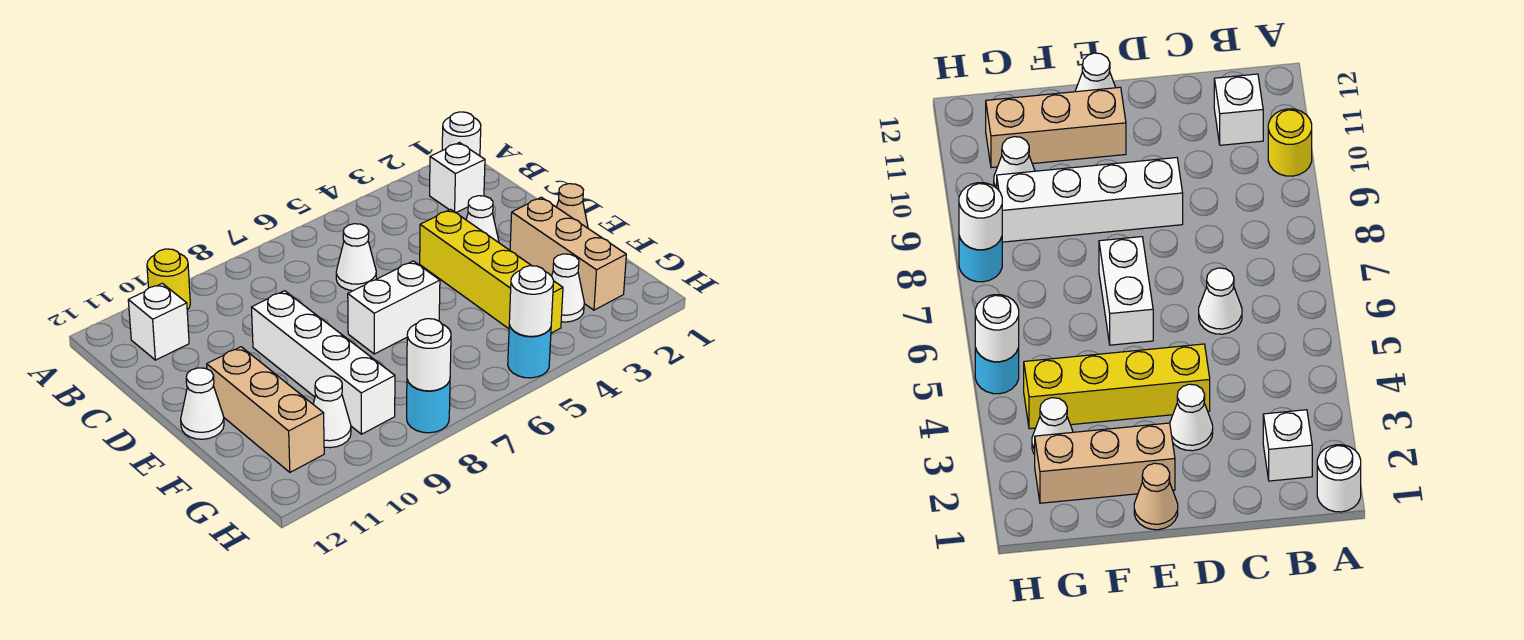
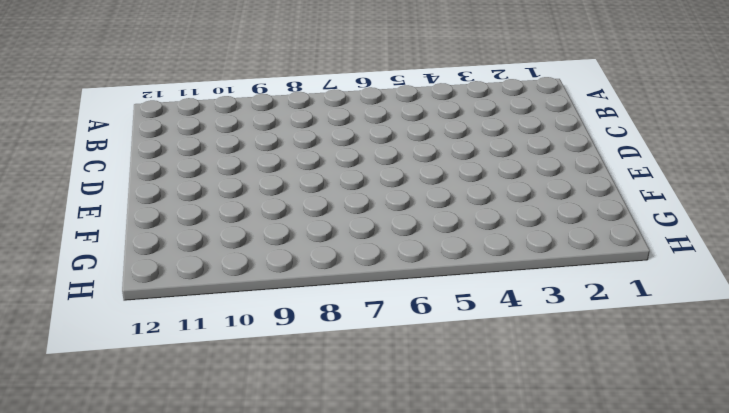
none -> white 1x1 round brick [442,112,481,156]
none -> yellow 1x1 round brick [147,249,190,310]
none -> white 1x1 brick [430,143,485,213]

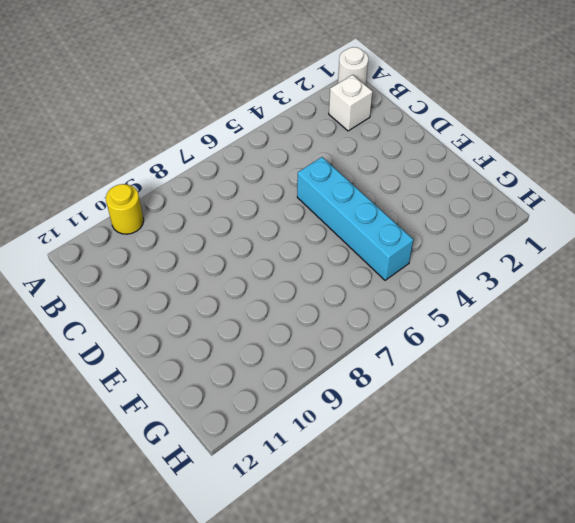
cyan 1x4 brick [297,157,413,280] -> none
none -> white 1x1 brick [128,283,189,360]
none -> white 1x1 cone [336,224,376,291]
none -> white 1x1 cone [466,196,499,243]

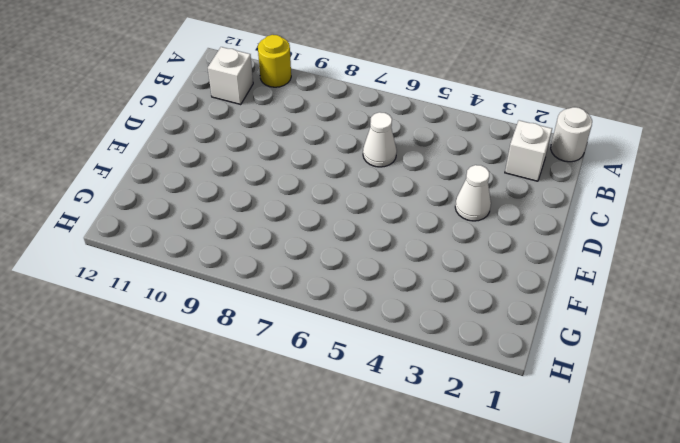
none -> yellow 1x4 brick [420,209,563,333]
none -> white 1x4 brick [251,291,395,434]
none -> tan 1x1 cone [557,184,588,228]

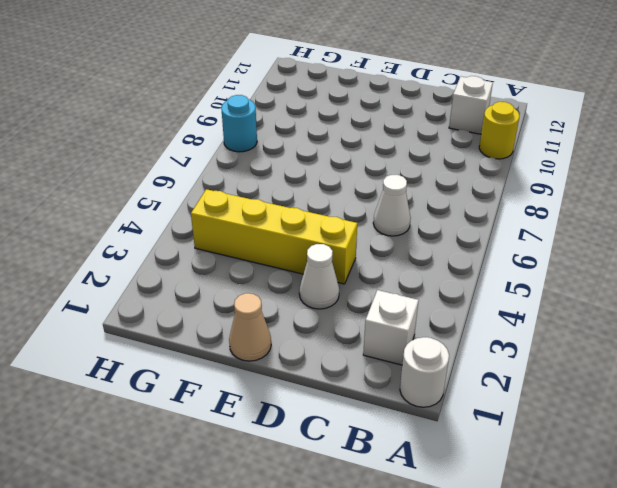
none -> white 1x4 brick [251,291,395,434]
none -> tan 1x3 brick [510,197,626,310]
none -> white 1x2 brick [348,261,440,354]

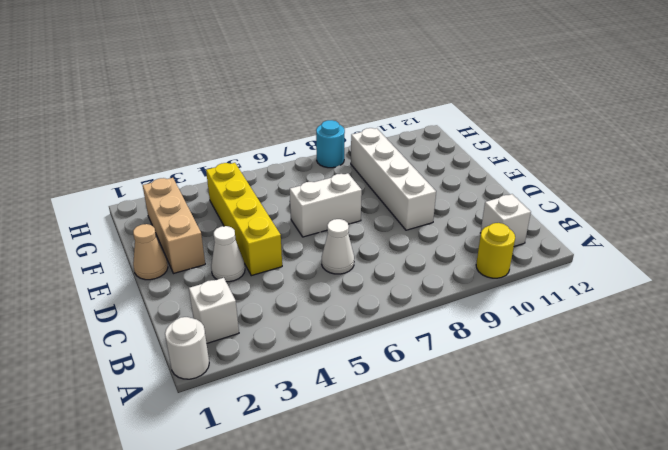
none -> tan 1x3 brick [207,347,324,472]
none -> white 1x1 cone [181,368,224,439]
none -> white 1x1 cone [552,254,584,322]

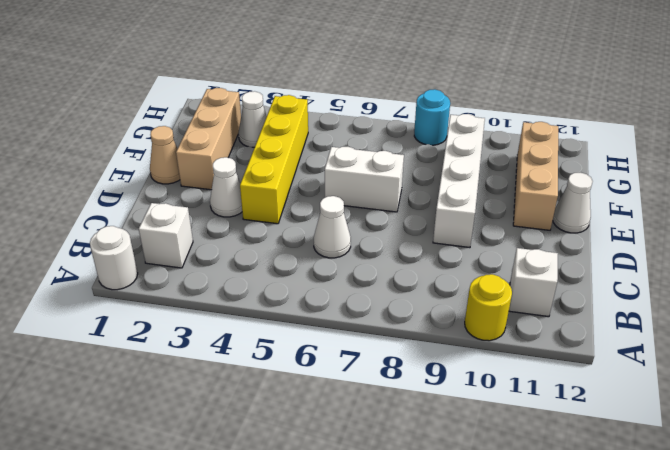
none -> white 1x1 cone [313,376,351,448]
none -> cyan 1x1 round brick [508,325,551,378]
none -> white 1x1 round brick [509,266,554,336]

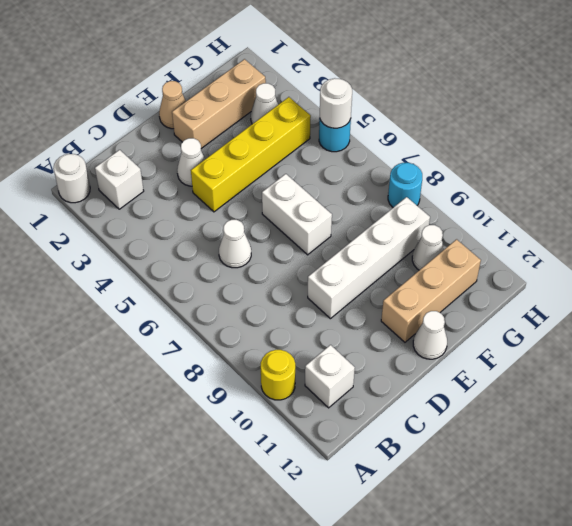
none -> white 1x1 round brick [407,319,451,391]

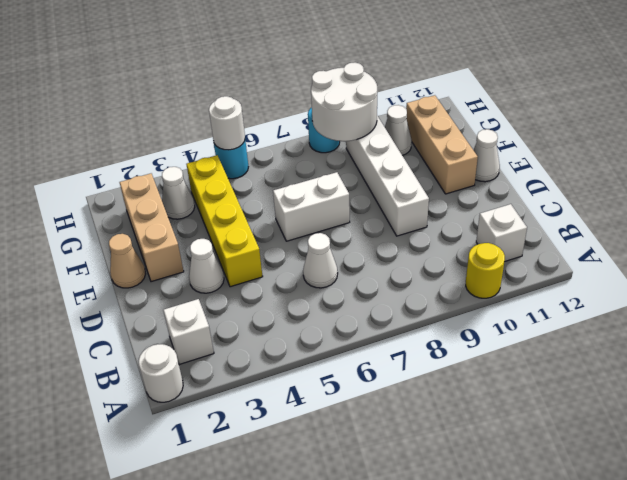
white 2x2 round brick [311,63,377,141] -> white 1x1 round brick [407,319,451,391]

